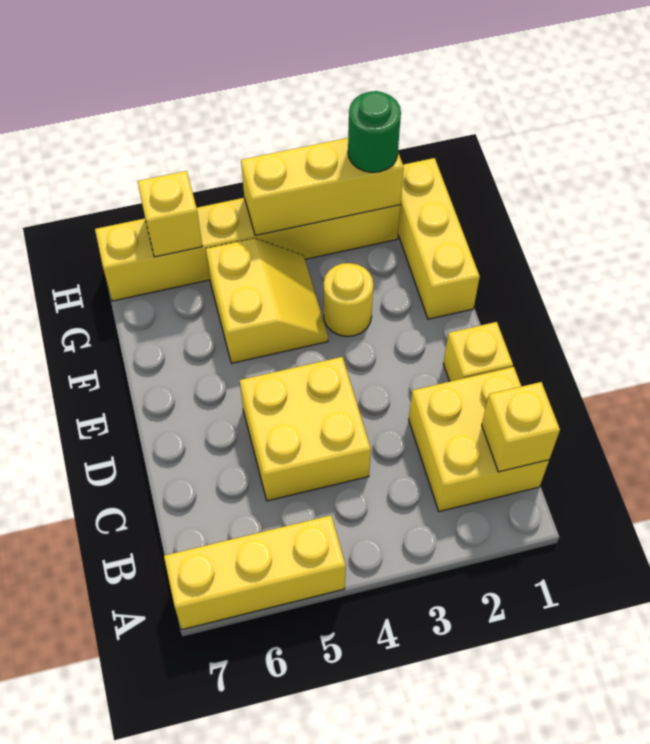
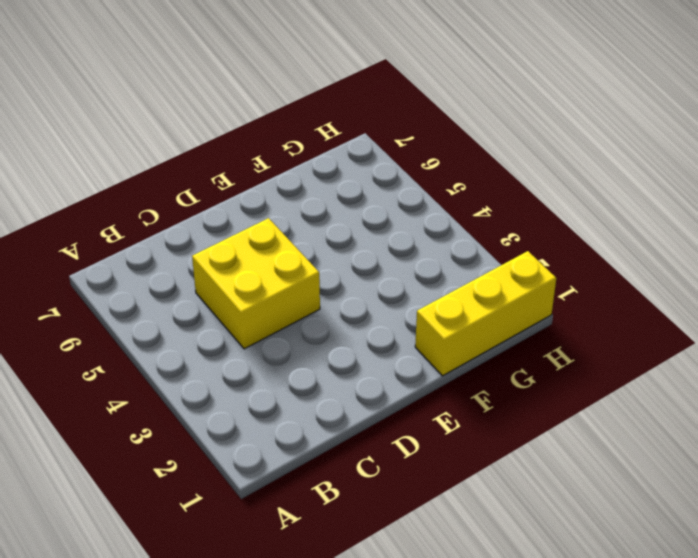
none -> yellow 1x3 brick [164,515,346,630]
none -> yellow 2x2 brick [409,367,549,512]
none -> yellow 1x1 brick [443,322,513,381]

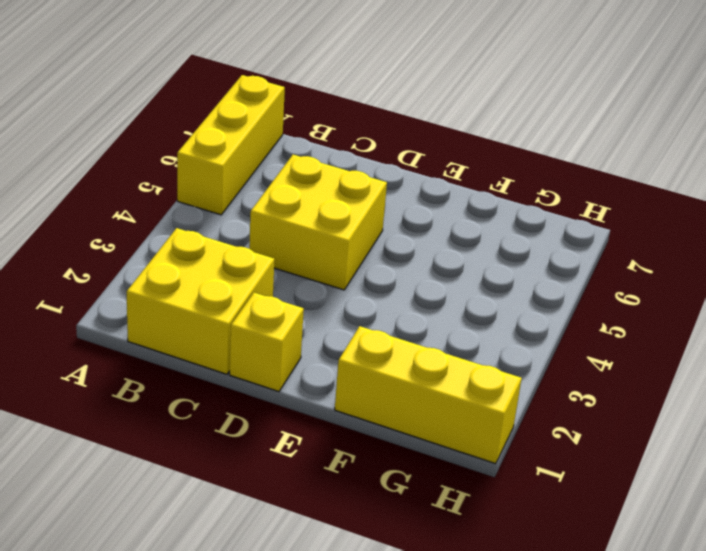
none -> yellow 1x1 round brick [324,263,373,337]
none -> yellow 2x2 slope [206,238,328,363]
none -> yellow 1x6 brick [95,198,400,301]

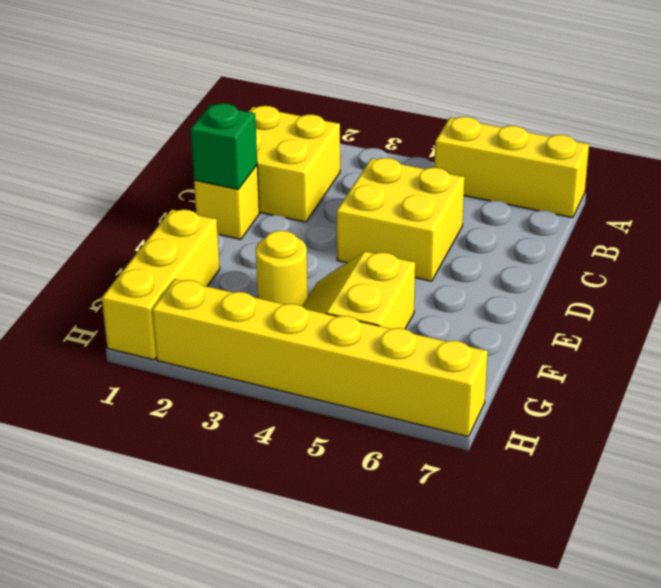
green 1x1 brick [190,104,257,189] -> none
none -> yellow 1x1 brick [482,382,560,472]
none -> yellow 1x3 brick [241,138,404,236]
none -> yellow 1x1 brick [137,171,202,257]

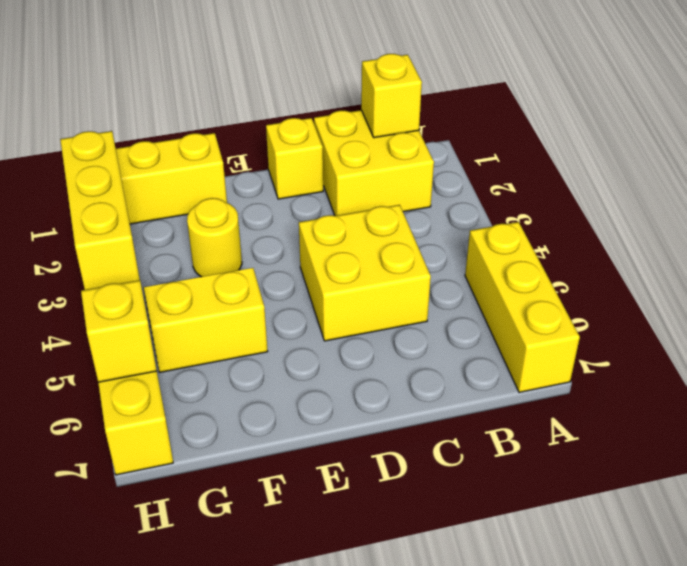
none -> green 1x1 round brick [348,91,401,172]

